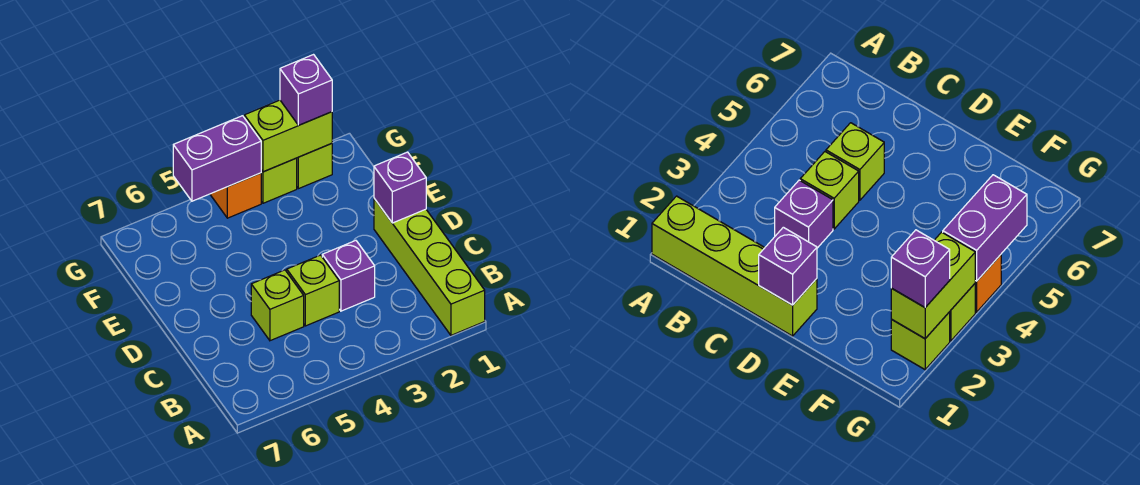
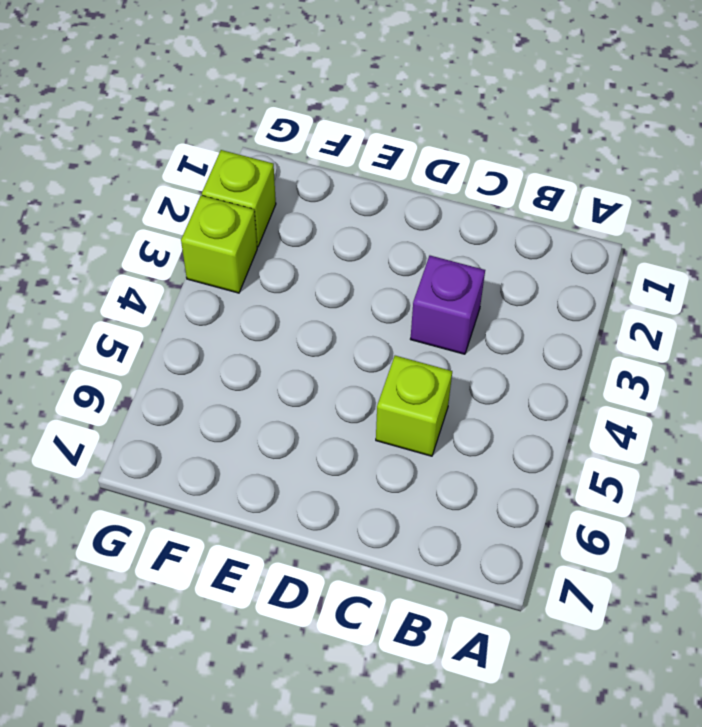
none -> lime 1x4 brick [374,199,485,335]
none -> lime 1x1 brick [287,255,339,326]

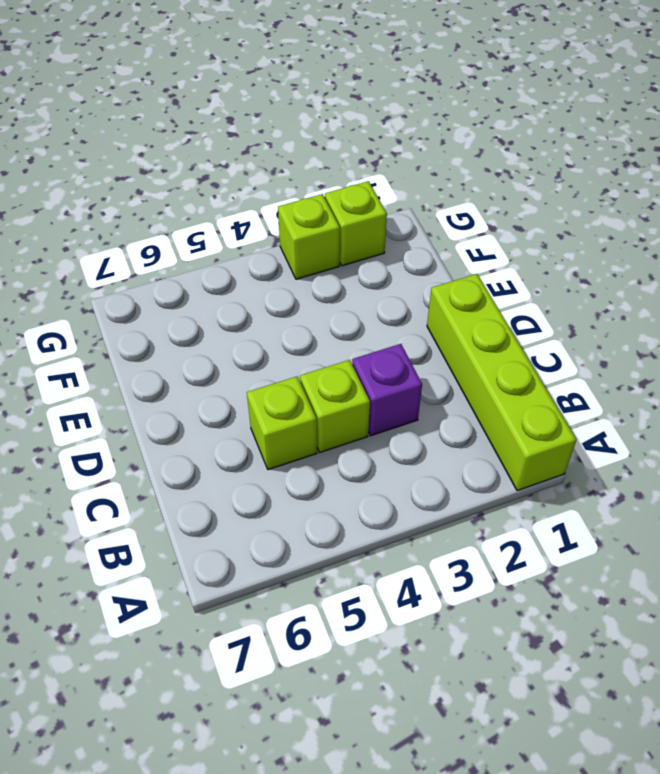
none -> orange 1x1 brick [210,173,261,218]
none -> purple 1x1 brick [374,152,426,223]

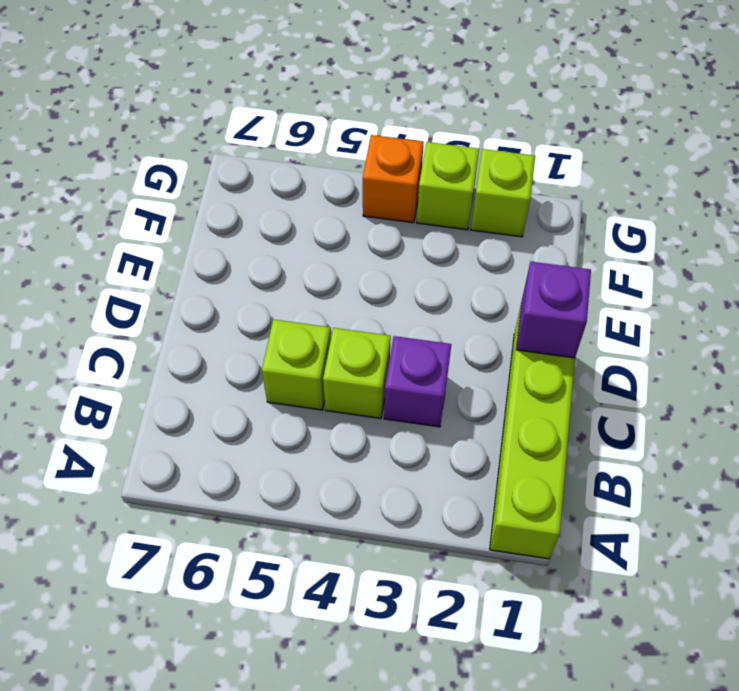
none -> lime 1x2 brick [244,100,332,172]
none -> purple 1x2 brick [173,116,261,201]

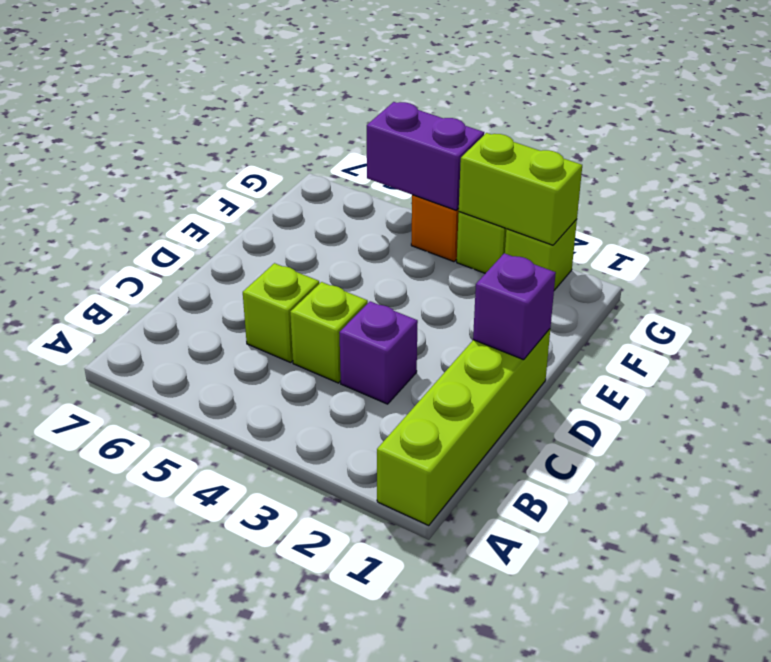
none -> purple 1x1 brick [280,55,332,125]

